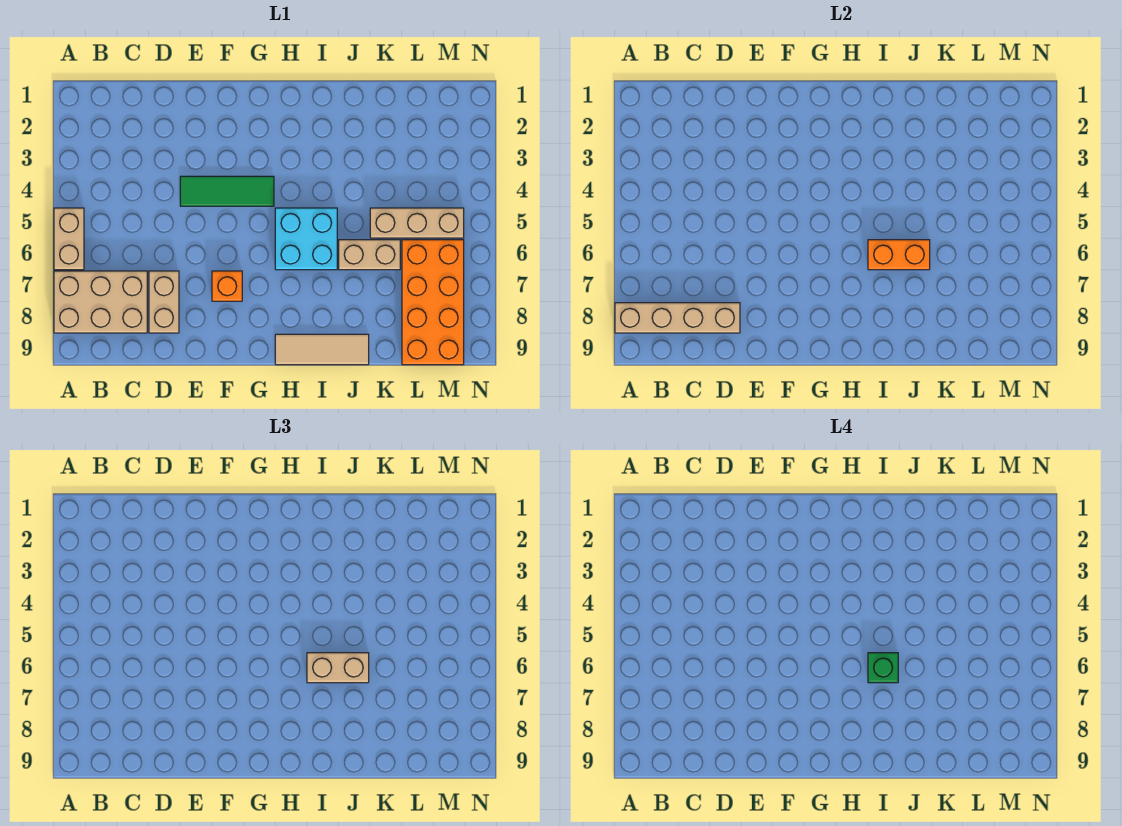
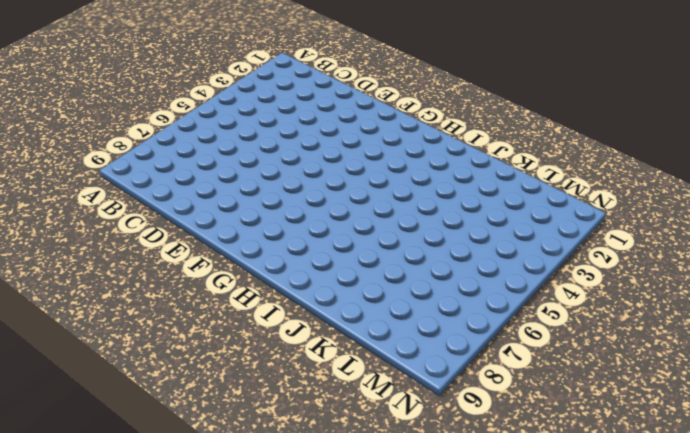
none -> tan 1x2 brick [54,208,84,270]
none -> tan 2x3 brick [54,271,147,333]
none -> tan 1x2 brick [149,271,179,333]

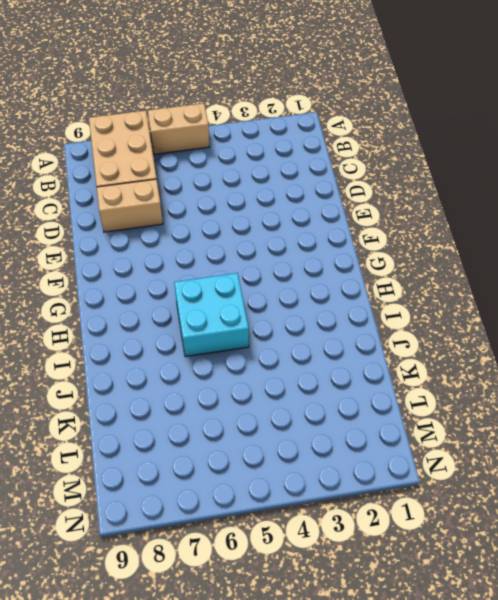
none -> green 1x3 tile [180,176,274,206]
none -> orange 1x1 brick [212,271,242,301]
none -> tan 1x3 tile [275,334,369,365]

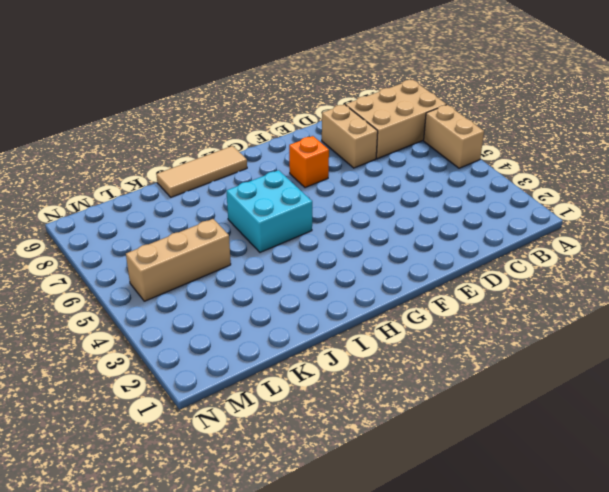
none -> green 1x3 tile [180,176,274,206]
none -> tan 1x2 brick [339,240,400,270]
none -> orange 2x4 brick [402,240,464,365]

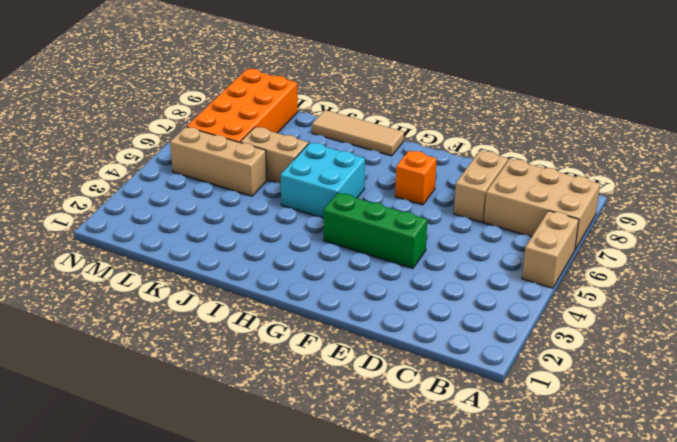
green 1x3 brick [324,193,427,269] -> green 1x3 tile [180,176,274,206]
none -> tan 1x4 brick [615,303,740,333]
none -> orange 1x2 brick [868,240,930,270]
none -> tan 1x2 brick [307,653,369,683]

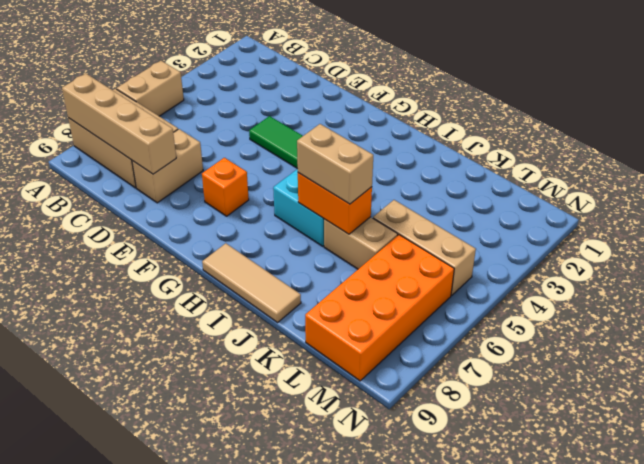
none -> green 1x1 brick [868,653,898,683]

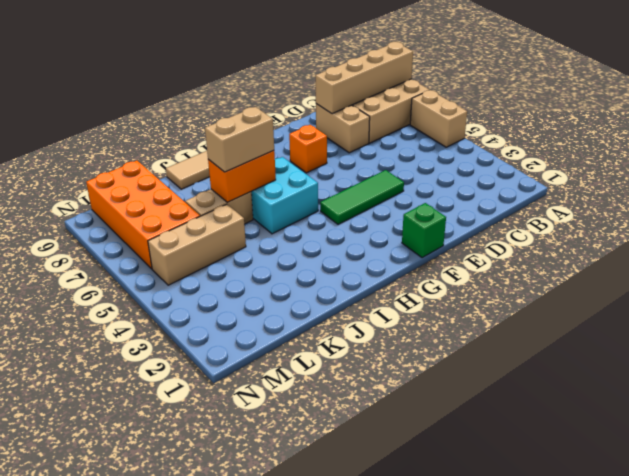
green 1x1 brick [402,203,446,258] -> green 1x1 brick moved to [868,653,898,683]

